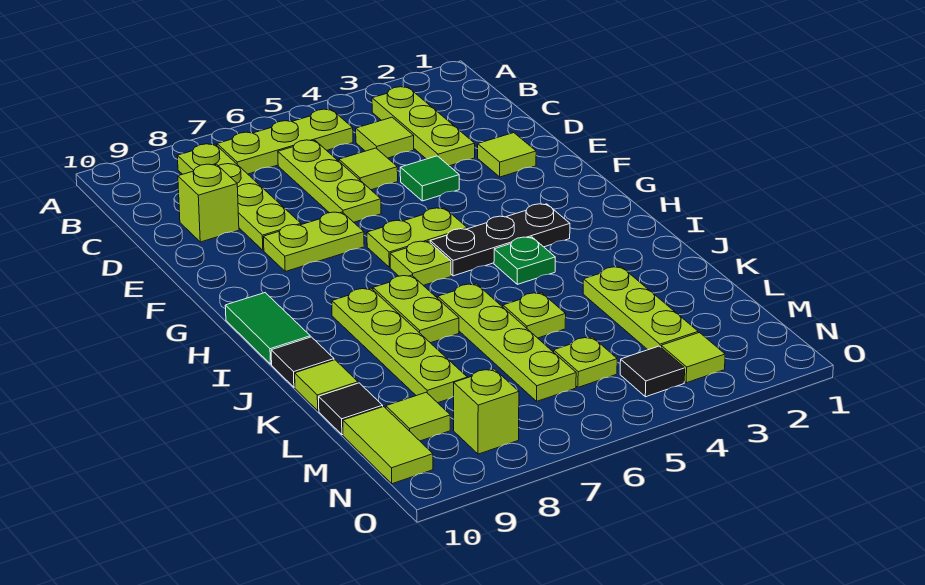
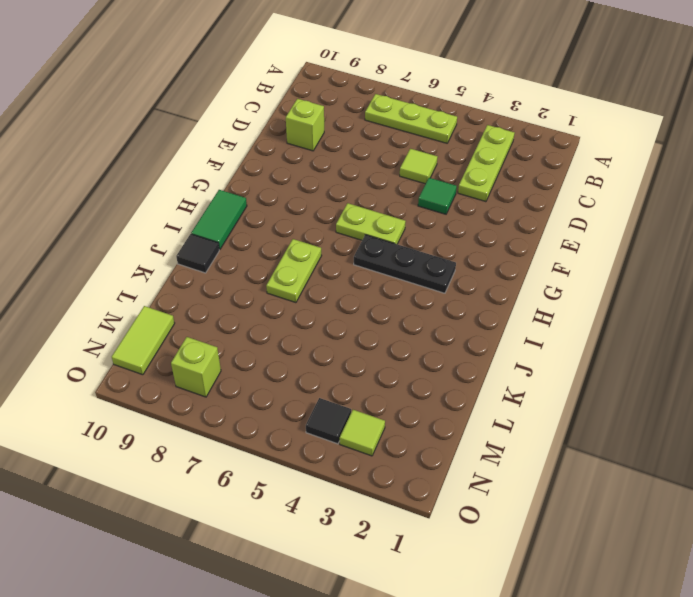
none -> lime 1x4 plate [177,144,301,250]
none -> lime 1x1 tile [356,117,414,158]
none -> lime 1x3 plate [278,140,381,222]

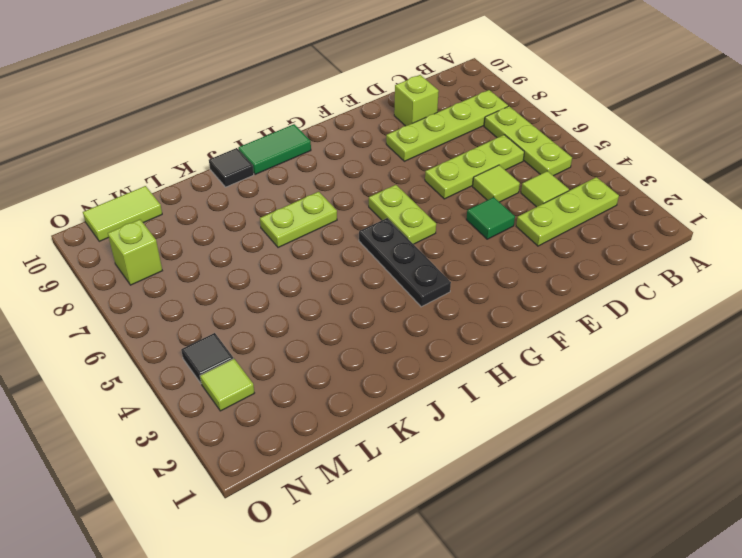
none -> lime 1x1 tile [478,133,536,177]
none -> lime 1x2 plate [264,212,364,271]
none -> lime 1x1 plate [390,241,451,285]

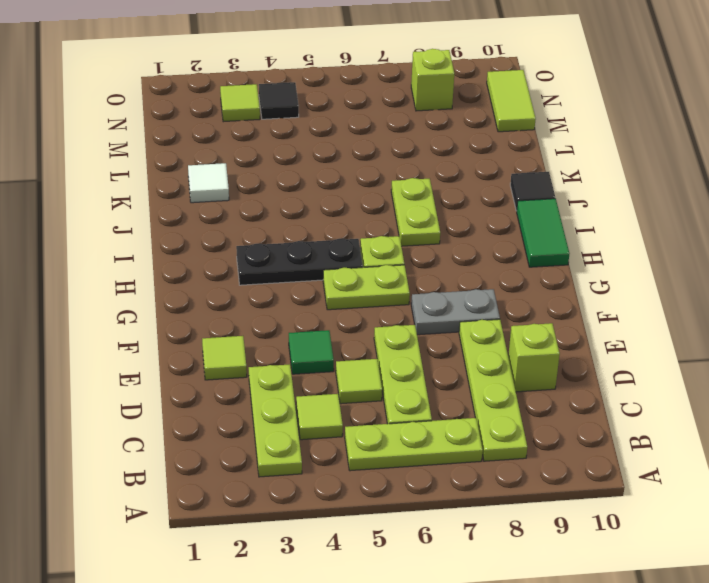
grey 1x2 plate [411,289,500,335] -> lime 1x2 plate [264,212,364,271]
white 1x1 tile [188,163,229,203] -> none
none -> green 1x1 plate [494,237,555,284]
none -> lime 1x4 plate [332,288,467,403]
none -> lime 1x4 plate [438,284,576,401]

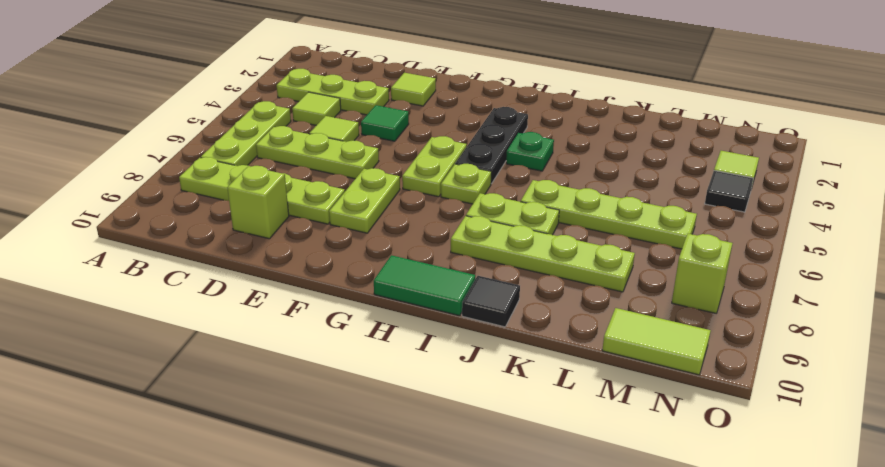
none -> lime 1x3 plate [583,267,698,350]
none -> lime 1x1 plate [503,293,566,338]
none -> lime 1x1 tile [295,360,358,411]

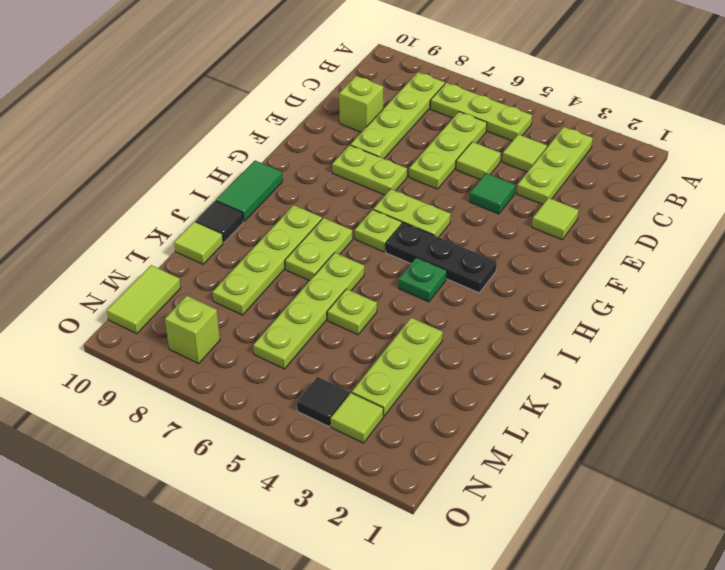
none -> black 1x1 tile [319,383,383,435]
none -> lime 1x1 plate [554,337,617,387]
none -> lime 1x1 tile [386,392,450,441]

